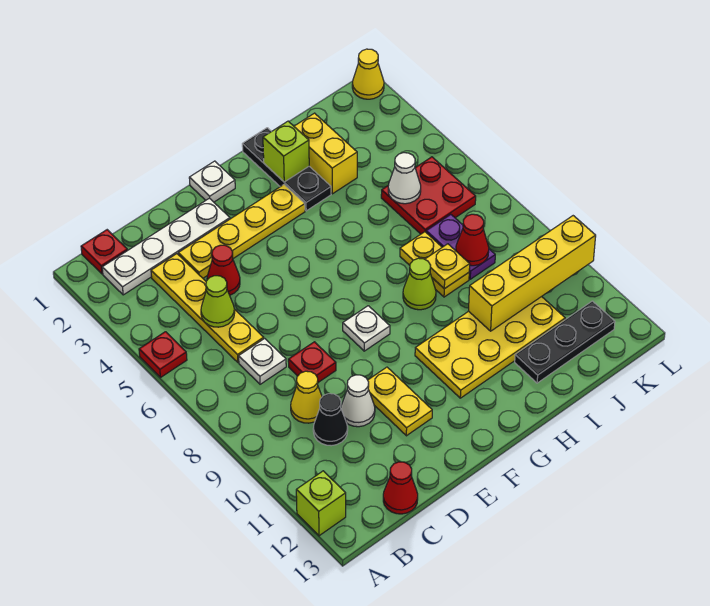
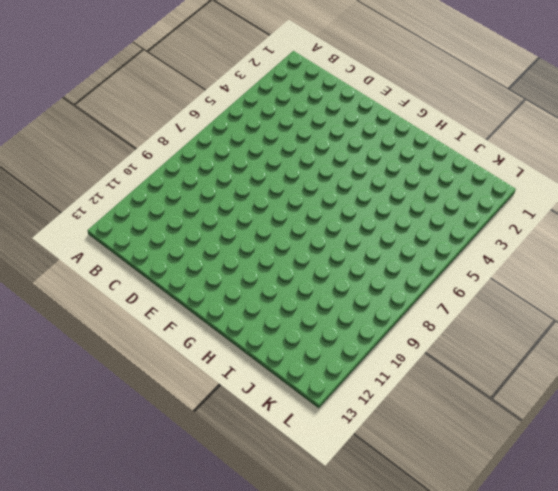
none -> red 1x1 plate [139,332,187,378]
none -> lime 1x1 brick [296,471,346,536]
none -> red 1x1 plate [81,230,127,274]
none -> white 1x4 plate [102,198,230,295]

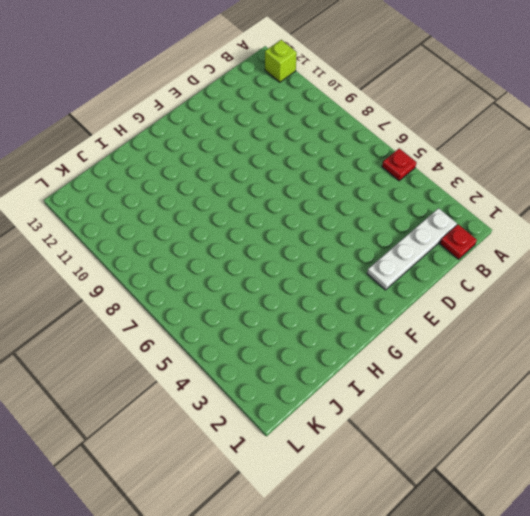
none -> yellow 1x4 plate [151,254,264,362]
none -> white 1x1 plate [239,338,286,384]
none -> yellow 1x1 cone [291,371,322,423]
none -> black 1x1 cone [313,394,348,446]

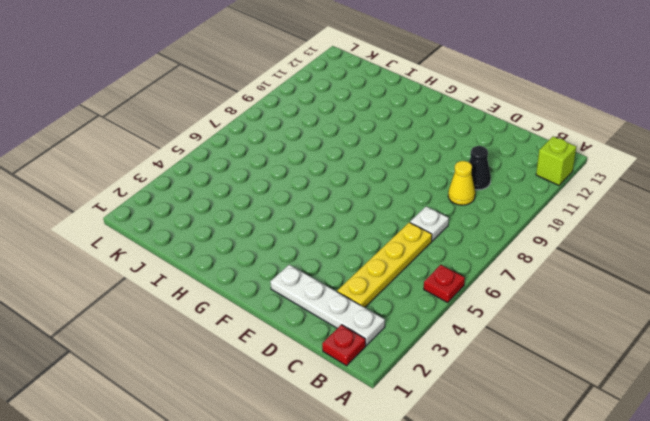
none -> red 1x1 cone [383,462,418,514]
none -> yellow 1x4 plate [178,185,305,278]
none -> red 1x1 cone [207,245,240,295]
none -> red 1x1 plate [288,342,336,382]

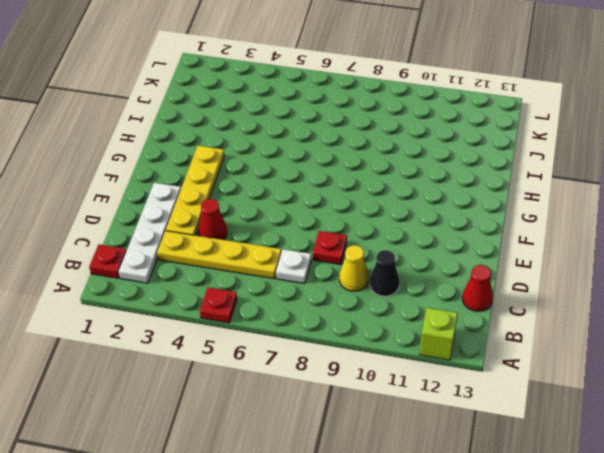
none -> white 1x1 cone [341,375,375,427]
none -> yellow 1x2 plate [368,367,432,436]
none -> white 1x1 plate [189,161,235,202]
none -> white 1x1 plate [343,306,390,351]

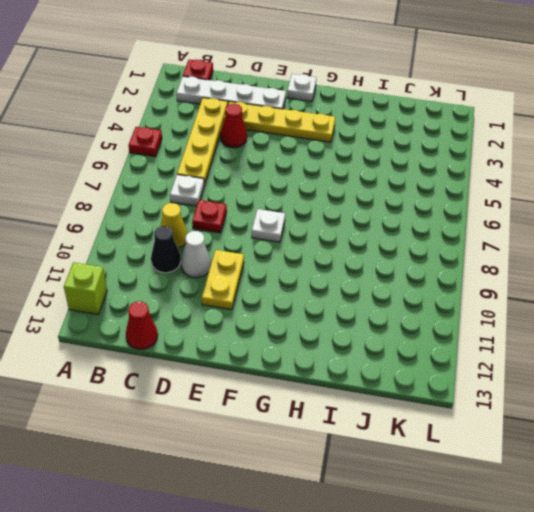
none -> yellow 2x4 plate [415,297,565,398]
none -> black 1x3 plate [242,128,331,211]
none -> lime 1x1 cone [403,258,436,310]
none -> yellow 1x2 brick [294,113,357,194]

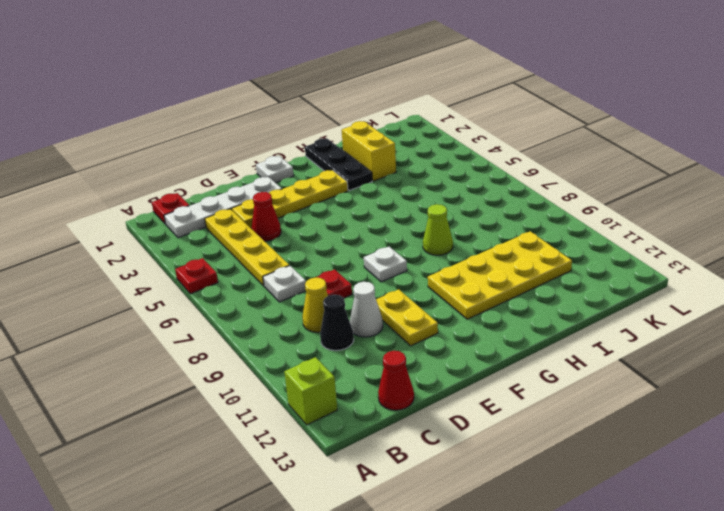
none -> yellow 1x2 plate [400,232,469,297]
none -> black 1x3 plate [515,301,615,383]
none -> red 2x2 plate [381,157,476,234]
none -> purple 1x2 plate [426,215,495,279]

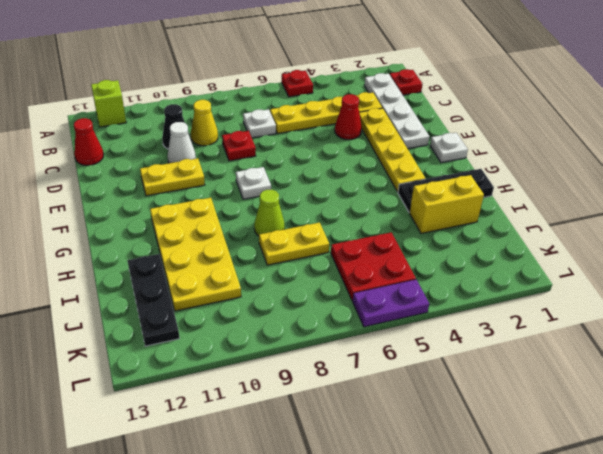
purple 1x2 plate [353,280,429,327] -> purple 1x2 plate moved to [426,215,495,279]
none -> yellow 1x1 cone [352,49,384,99]
none -> lime 1x1 cone [201,276,235,327]
none -> lime 1x1 brick [263,121,309,182]
none -> yellow 1x1 plate [425,244,470,289]

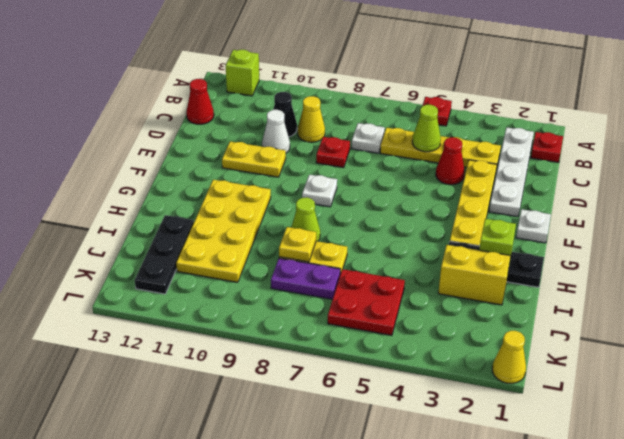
none -> yellow 1x4 brick [469,216,596,331]
none -> white 1x1 cone [388,153,421,204]
none -> red 1x1 cone [456,214,489,266]

